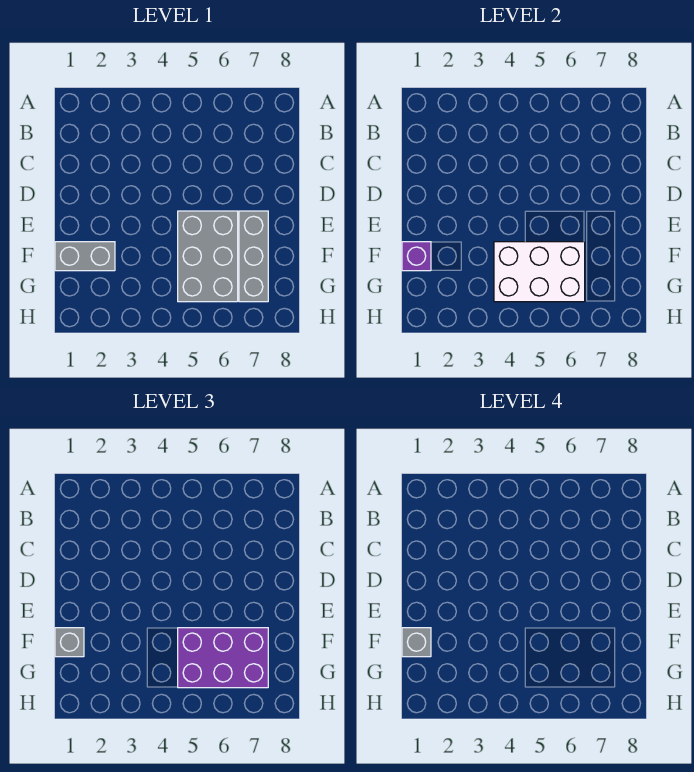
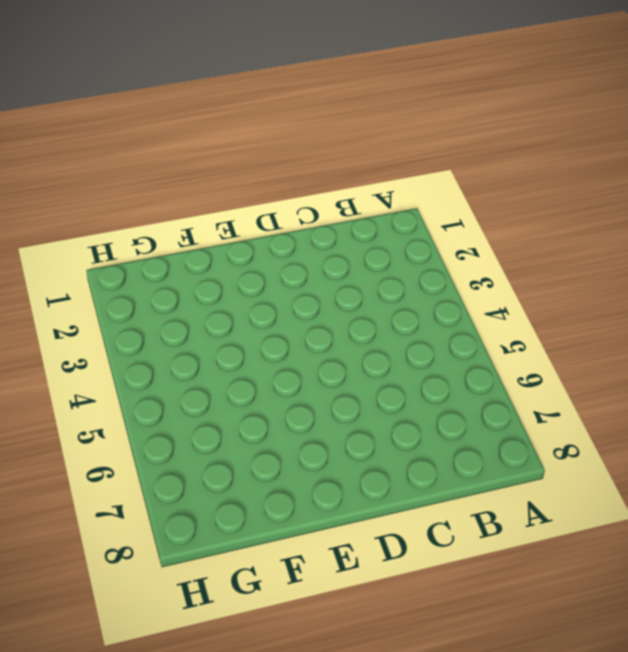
none -> grey 2x3 brick [178,211,238,302]
none -> grey 1x3 brick [239,211,268,302]

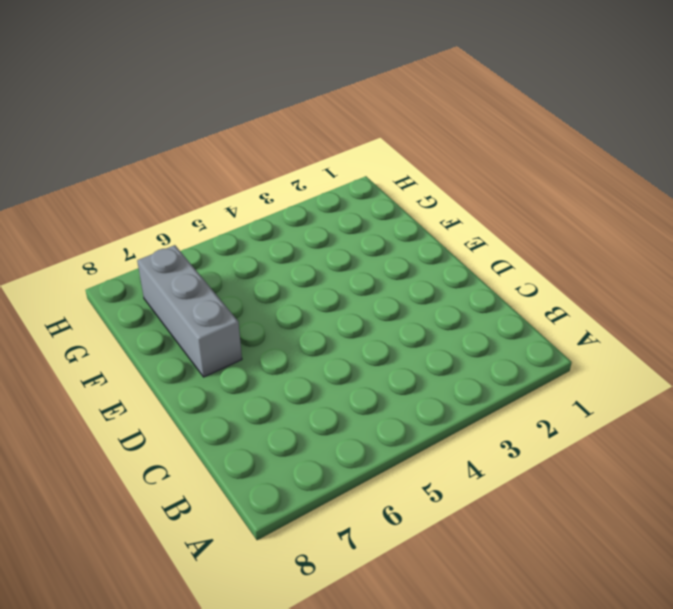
none -> grey 2x3 brick [178,211,238,302]
none -> grey 1x2 brick [55,242,115,271]

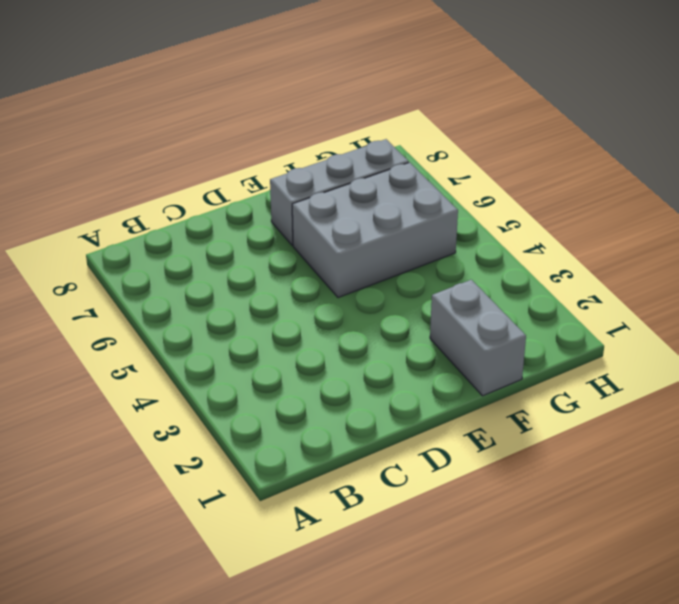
none -> purple 1x1 brick [402,242,431,271]
none -> white 2x3 brick [494,242,585,302]

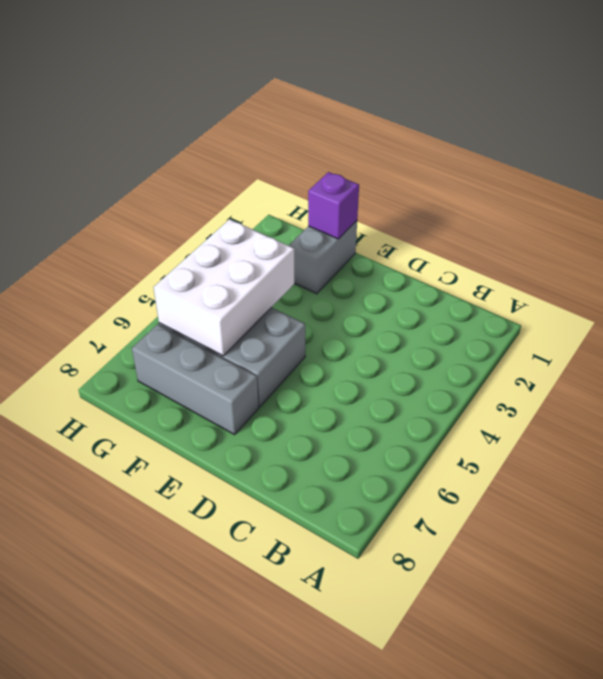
none -> grey 1x1 brick [55,628,84,657]
none -> purple 2x3 brick [178,628,268,688]

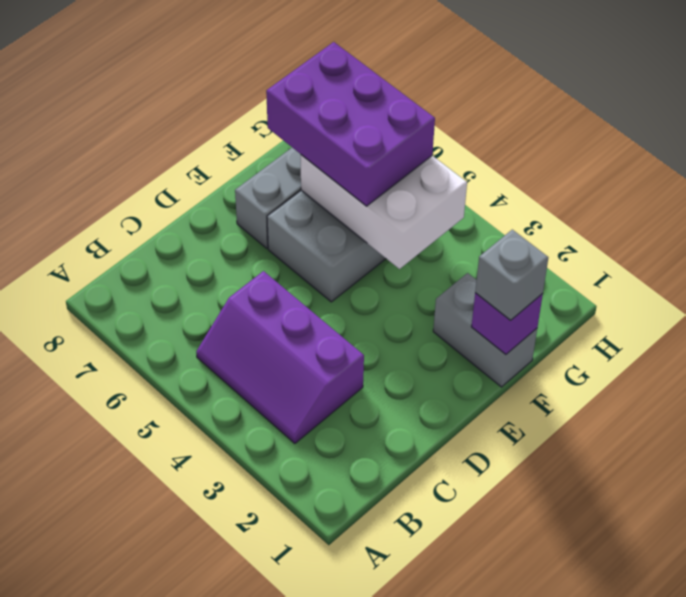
purple 2x3 slope [196,271,364,443] -> none
none -> grey 1x1 brick [402,628,431,657]

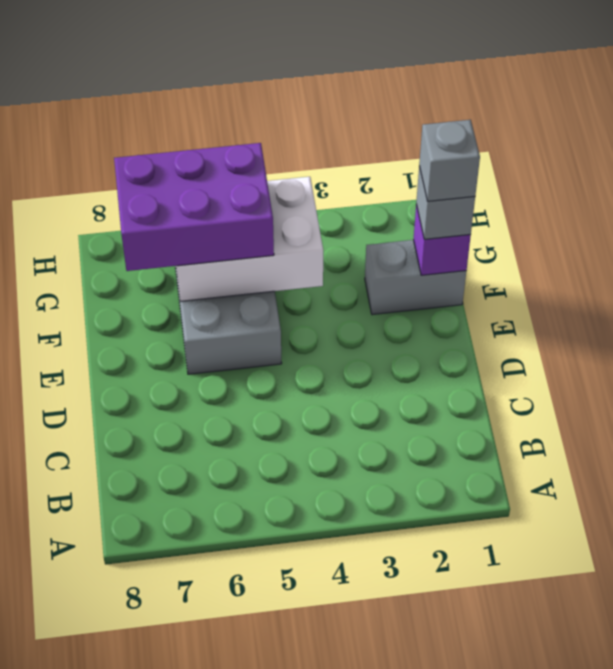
none -> grey 1x3 brick [239,211,268,302]

